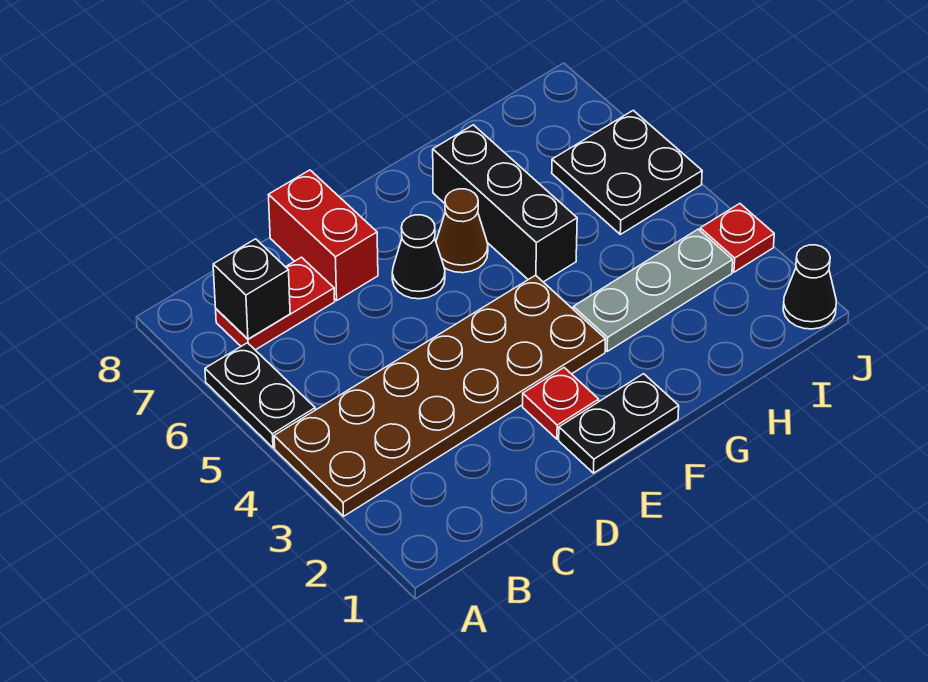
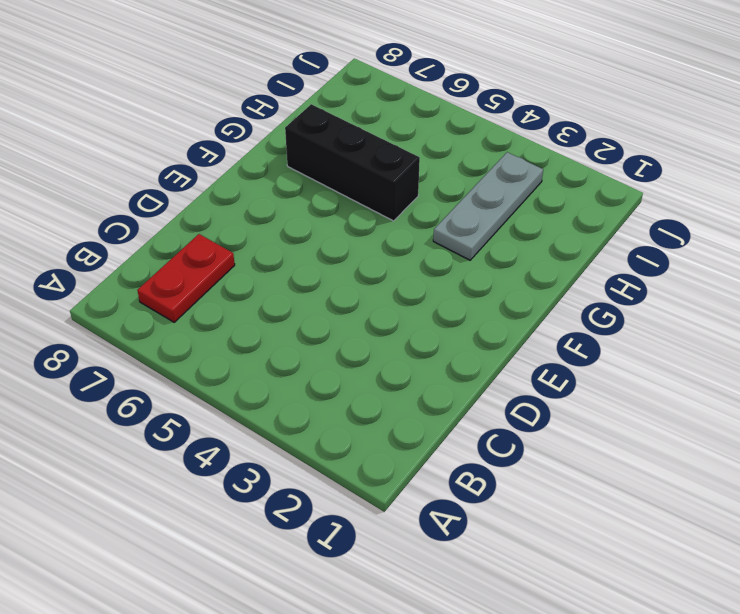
none -> brown 2x6 plate [274,275,606,516]
none -> black 1x2 plate [205,343,315,448]
none -> red 1x2 brick [269,170,378,300]

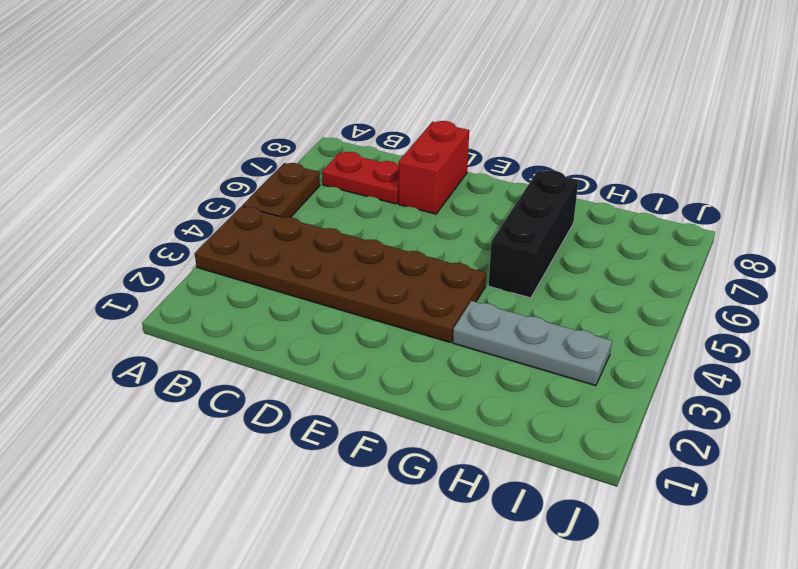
brown 1x2 plate [242,163,320,218] -> black 1x2 plate [205,343,315,448]
none -> black 1x2 plate [559,374,679,473]
none -> red 1x1 plate [523,368,599,439]
none -> black 1x1 cone [392,215,445,299]

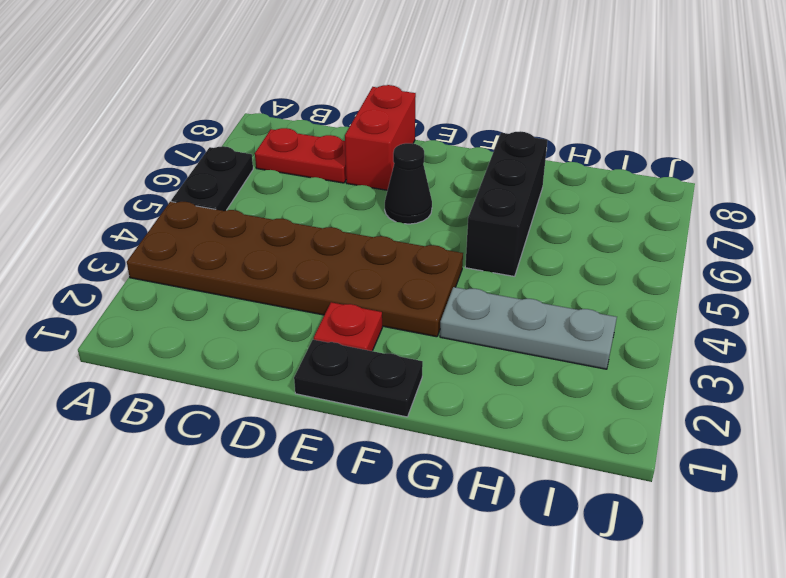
none -> brown 1x1 cone [436,189,488,273]
none -> black 2x2 plate [552,110,702,234]
none -> black 1x1 cone [783,245,836,329]

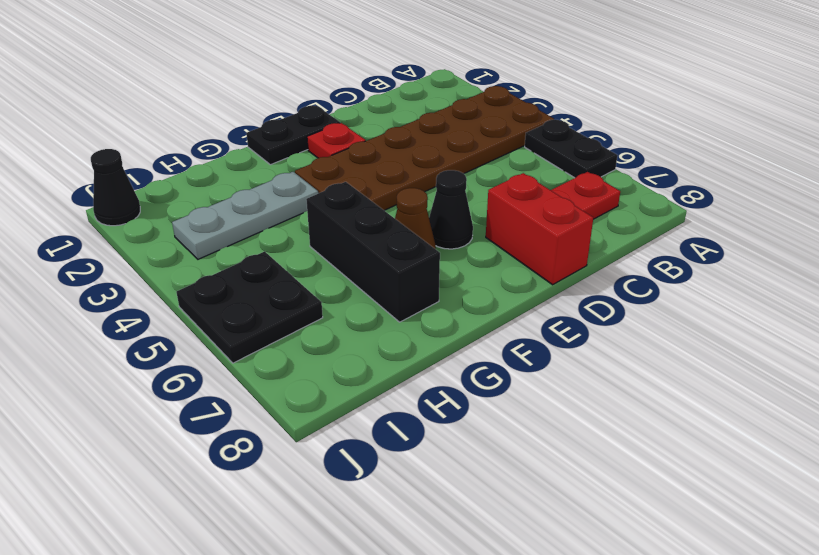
none -> red 1x1 plate [700,204,774,272]
none -> black 1x1 brick [213,239,290,339]

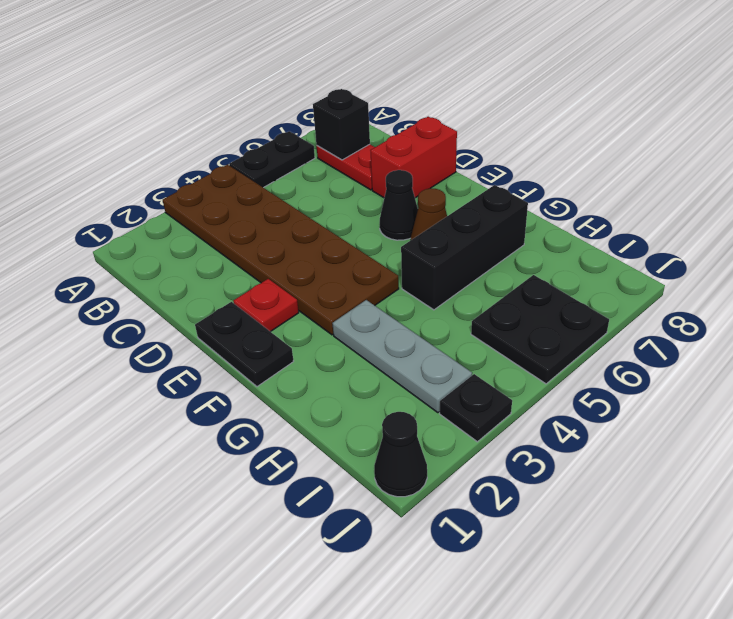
black 1x1 plate [440,374,512,442] -> red 1x1 plate [700,204,774,272]

